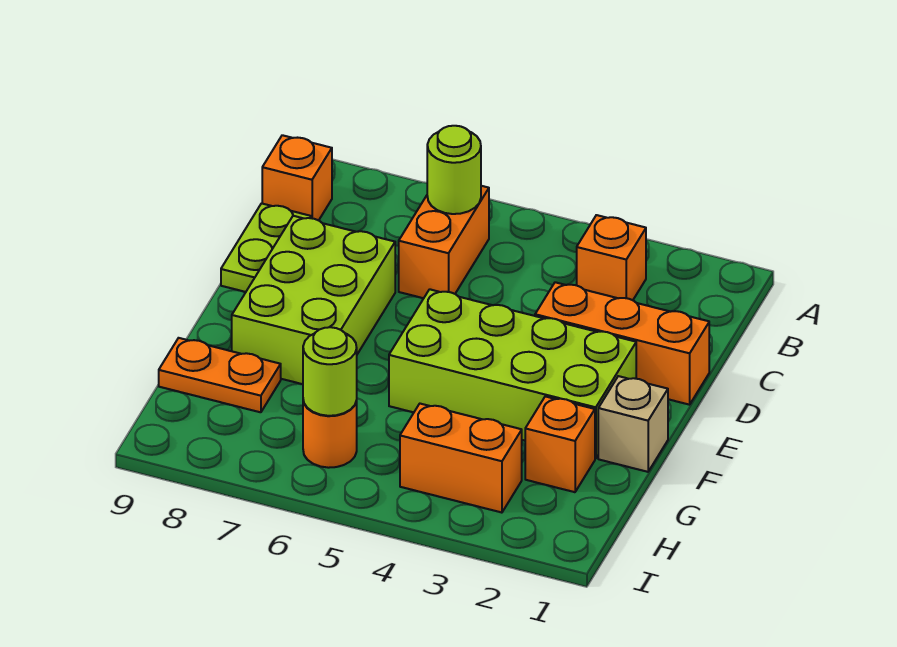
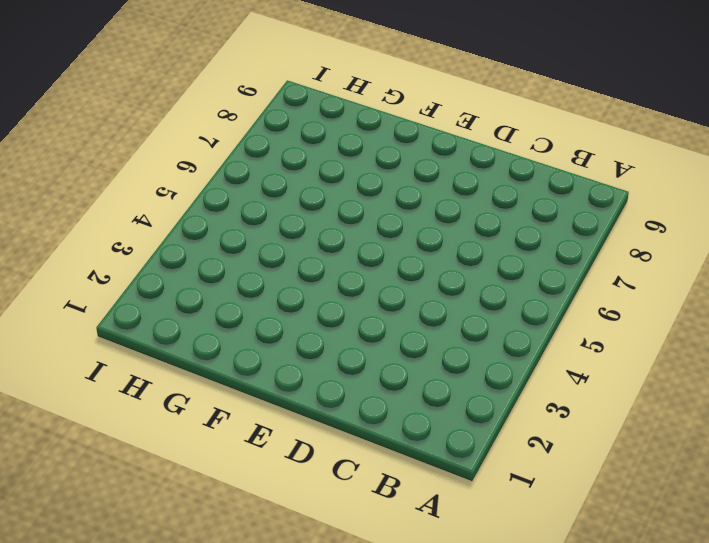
none -> orange 1x1 brick [577,215,646,300]
none -> orange 1x2 brick [399,186,489,298]
none -> orange 1x1 brick [262,135,332,220]

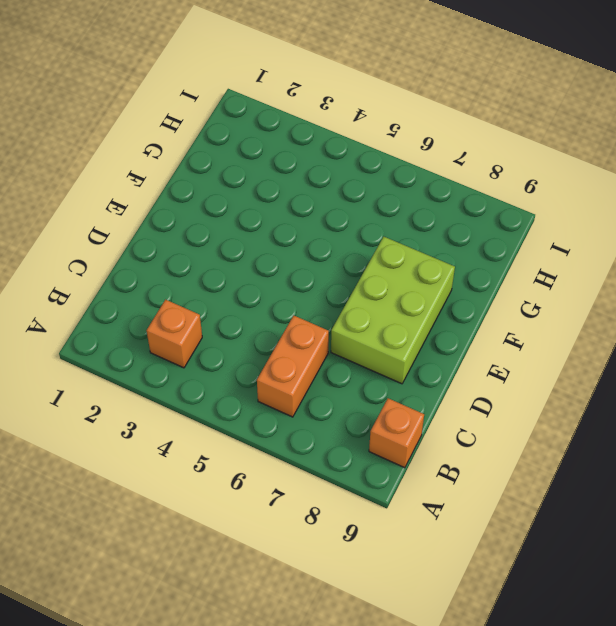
none -> lime 1x2 plate [221,203,311,292]
none -> orange 1x3 brick [535,282,709,405]
none -> lime 2x4 brick [389,289,636,459]

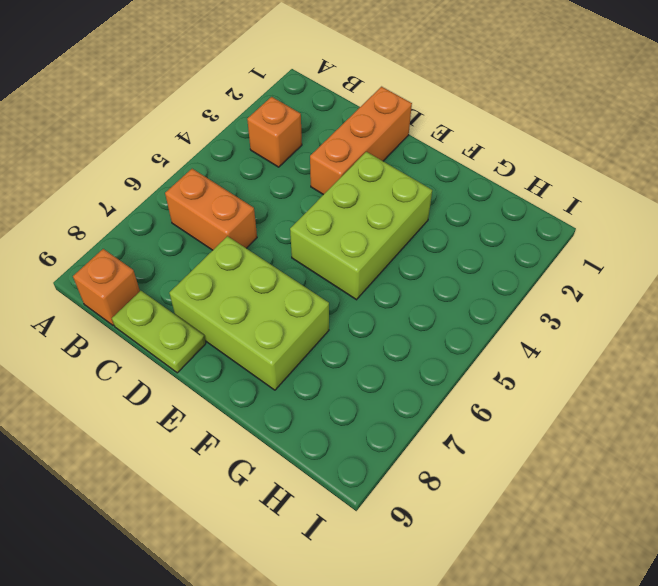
lime 2x3 brick [290,152,432,300] -> lime 2x4 brick [389,289,636,459]
none -> tan 1x1 brick [598,376,668,472]
none -> orange 1x1 brick [525,396,595,492]
none -> orange 1x2 plate [159,338,281,412]

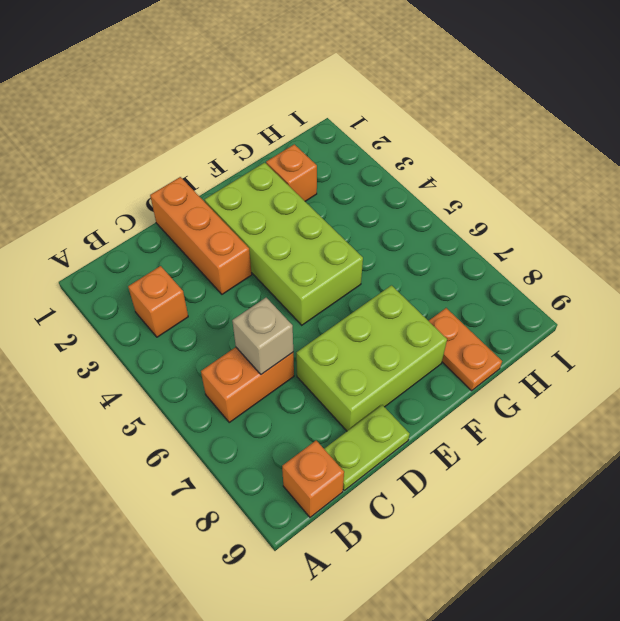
tan 1x1 brick [232,298,293,374] -> tan 1x1 brick moved to [598,376,668,472]
none -> orange 1x2 brick [400,404,522,513]
none -> orange 1x1 round brick [303,400,357,468]
none -> lime 1x1 round brick [427,126,481,214]

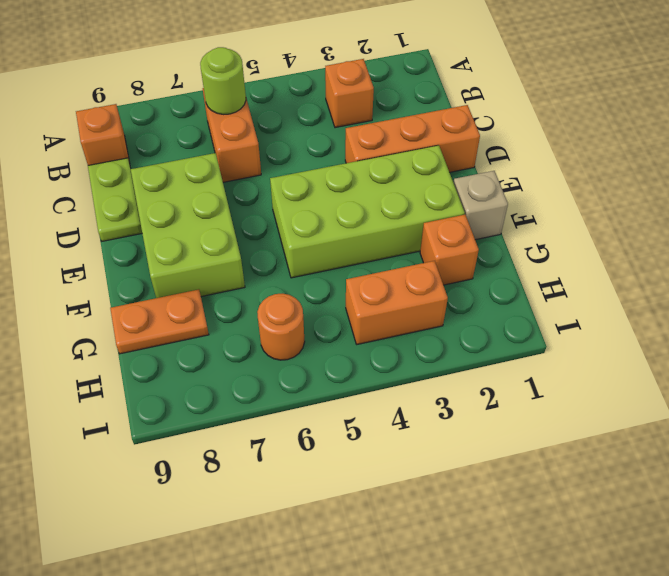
none -> lime 1x1 round brick [303,327,357,416]

